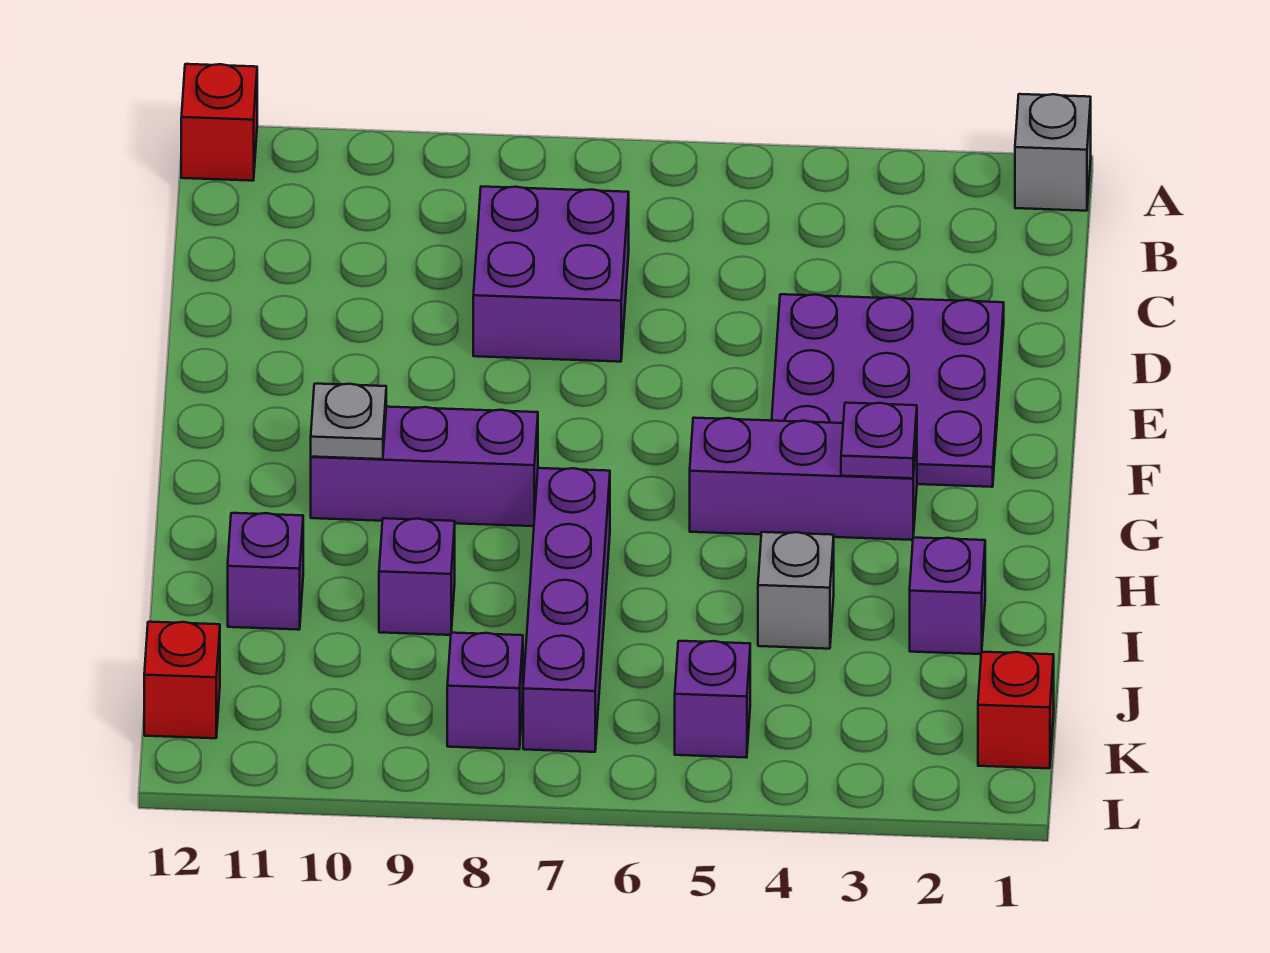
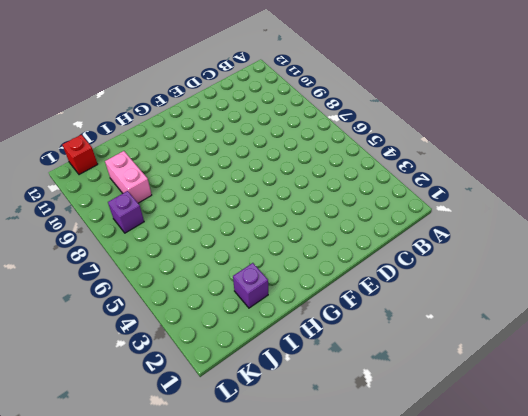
pink 1x2 brick [105,151,152,203] -> none
none -> grey 1x1 brick [1015,94,1091,211]
none -> red 1x1 brick [181,64,257,181]
none -> purple 2x2 brick [473,187,629,362]

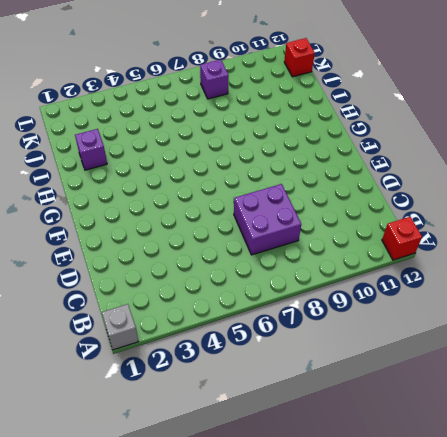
none -> purple 3x3 plate [772,294,1004,487]
none -> purple 1x3 brick [690,418,917,540]
none -> purple 1x3 brick [311,407,538,526]

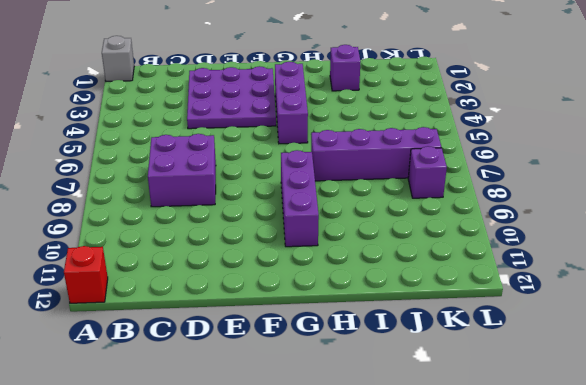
none -> grey 1x1 brick [758,532,834,649]
none -> purple 1x1 brick [379,518,455,635]
none -> purple 1x1 brick [228,513,303,630]

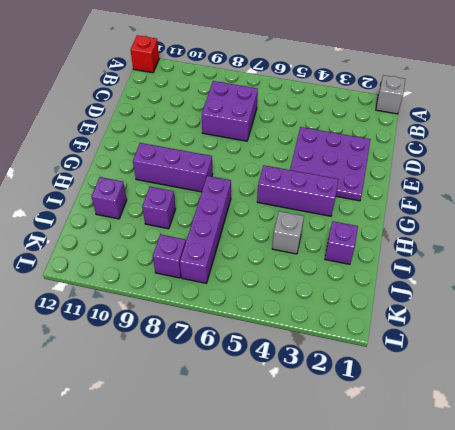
none -> red 1x1 brick [978,652,1054,768]
none -> purple 1x1 brick [675,641,750,758]
none -> red 1x1 brick [144,622,220,738]

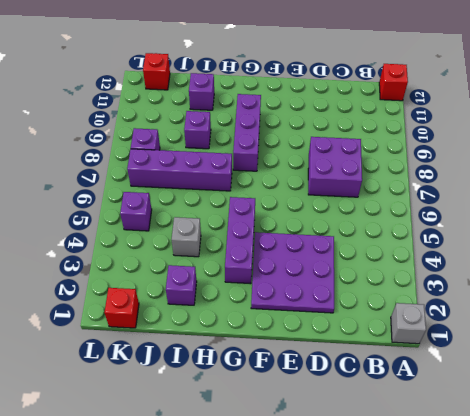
none -> purple 1x1 plate [841,403,917,478]
none -> grey 1x1 plate [311,384,386,459]

